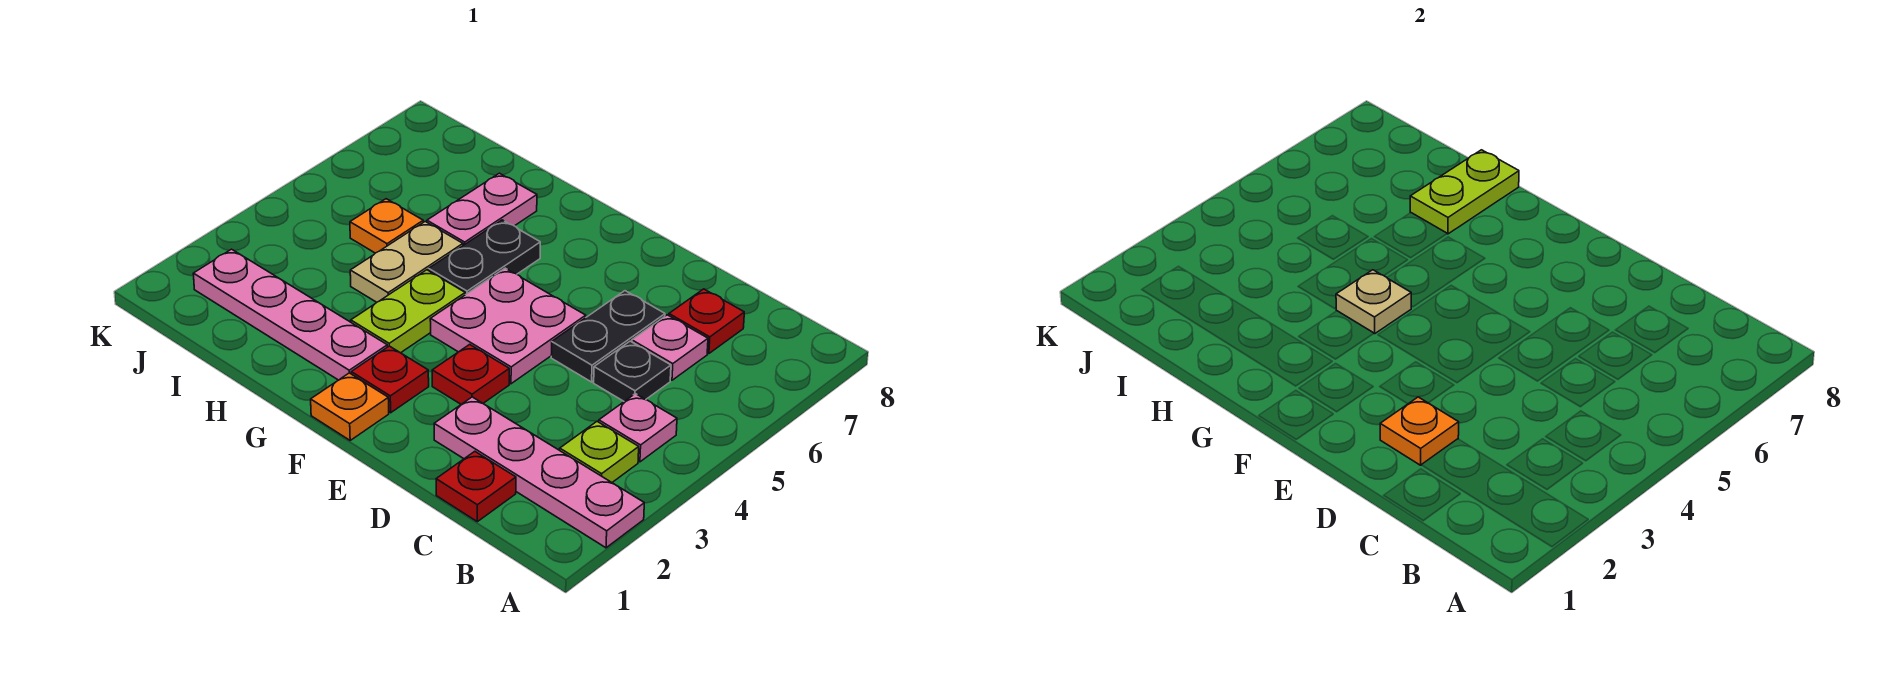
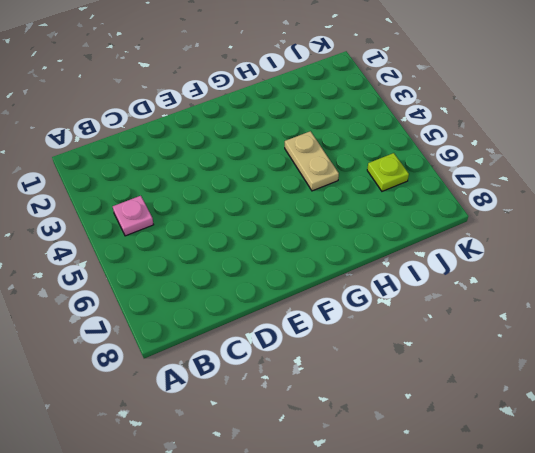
lime 1x1 plate [367,153,409,191] -> lime 1x1 plate moved to [560,422,639,482]
none -> pink 1x4 plate [434,397,644,548]
none -> red 1x1 plate [436,451,516,522]
none -> black 1x1 plate [594,341,671,401]

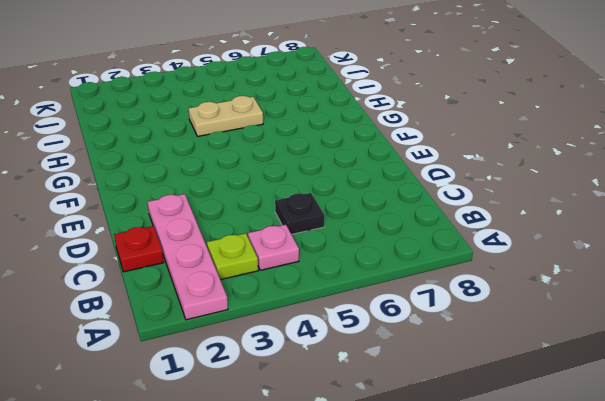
none -> pink 1x1 plate [632,315,708,380]
none -> red 1x1 plate [669,289,744,354]
none -> black 1x2 plate [551,291,665,382]

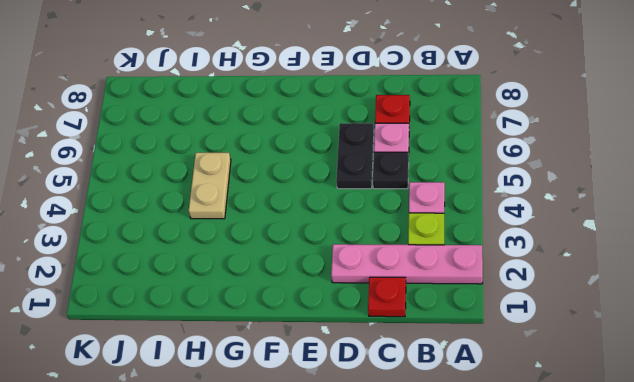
none -> red 1x1 plate [432,344,509,404]
none -> pink 2x2 plate [430,268,586,384]
none -> orange 1x1 plate [311,373,389,440]

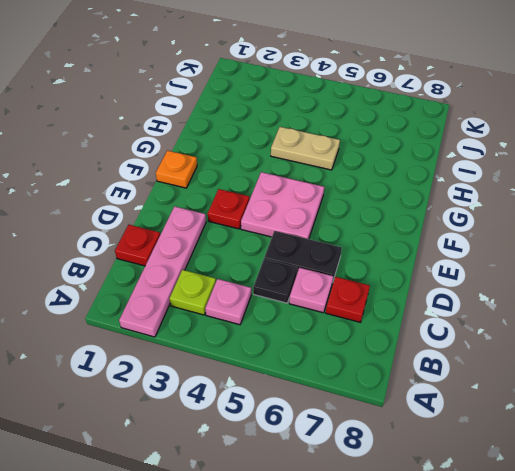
none -> red 1x1 plate [351,346,429,413]
none -> pink 1x4 plate [193,249,387,380]
none -> lime 1x2 plate [351,270,465,353]

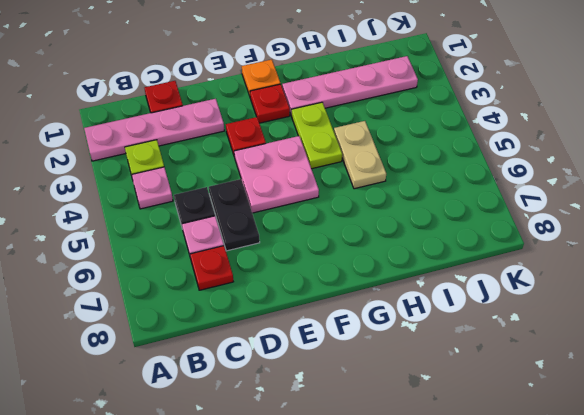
none -> black 1x2 plate [429,220,540,295]
none -> pink 1x2 plate [427,173,537,245]
none -> orange 1x1 plate [350,199,423,253]

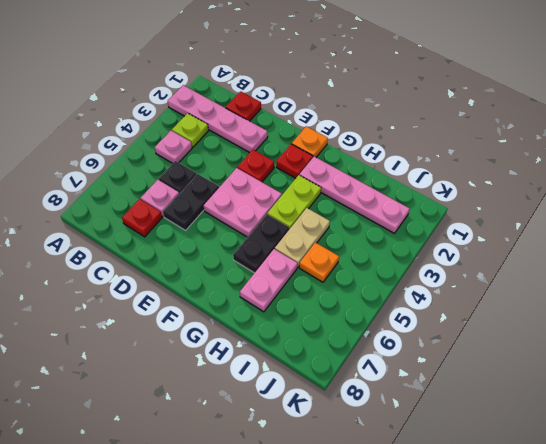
none -> orange 1x1 plate [1380,397,1459,465]
none -> tan 1x1 plate [1336,270,1411,334]
none -> lime 1x2 plate [1410,150,1519,234]

